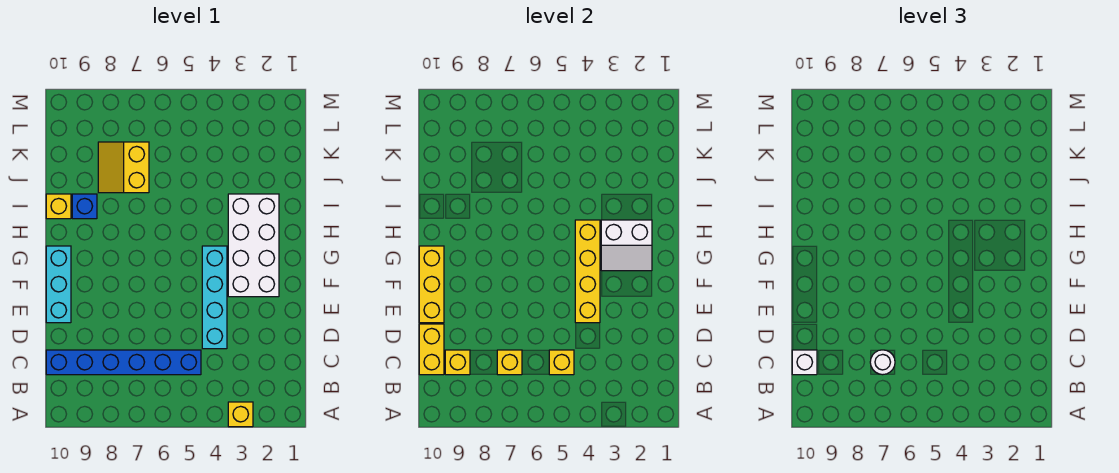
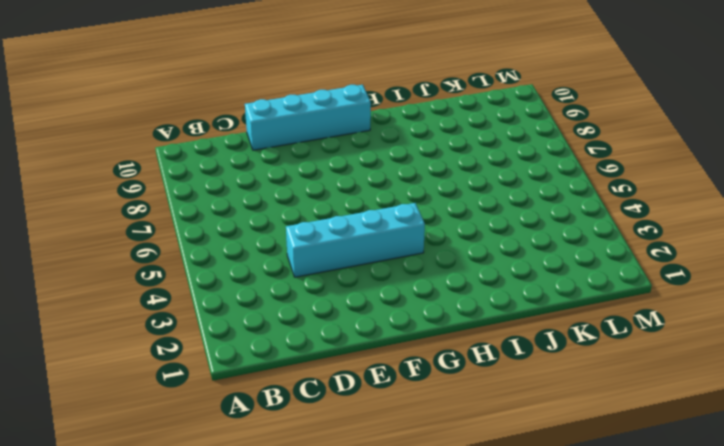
cyan 1x4 brick [245,85,371,150] -> cyan 1x3 brick [46,246,71,323]
none -> yellow 1x1 brick [228,402,253,427]
none -> blue 1x6 brick [46,350,201,375]
none -> white 2x4 brick [228,194,279,297]

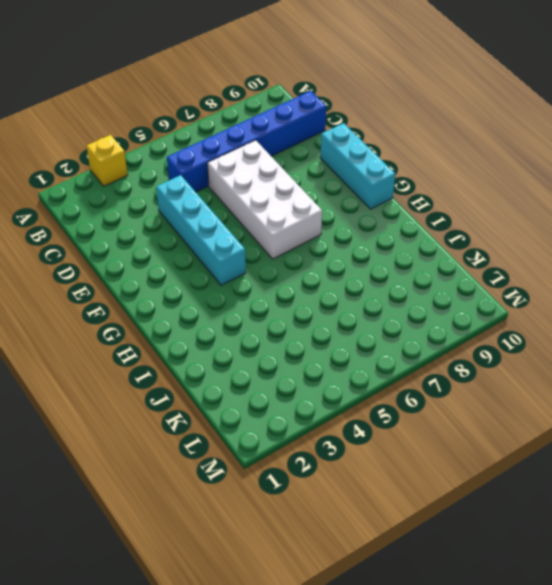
white 2x4 brick [207,140,322,259] -> white 2x4 brick moved to [228,194,279,297]
none -> blue 1x1 brick [72,194,97,219]
none -> yellow 1x1 brick [46,194,71,219]
none -> yellow 2x2 slope [98,142,149,193]

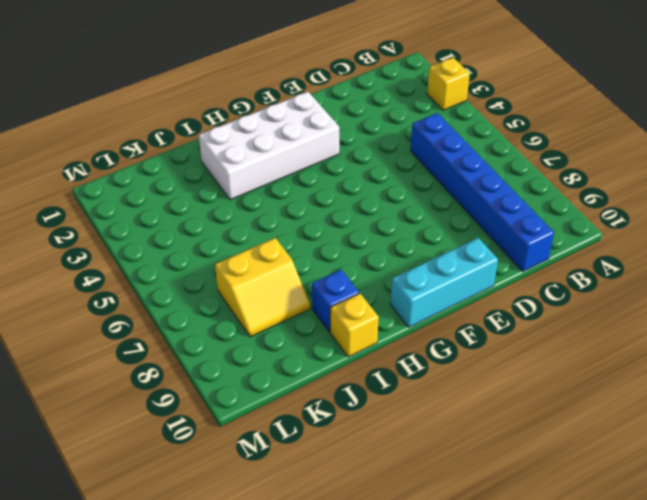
none -> cyan 1x4 brick [202,246,227,349]
none -> yellow 1x1 brick [549,350,574,375]
none -> yellow 1x1 brick [497,350,522,375]

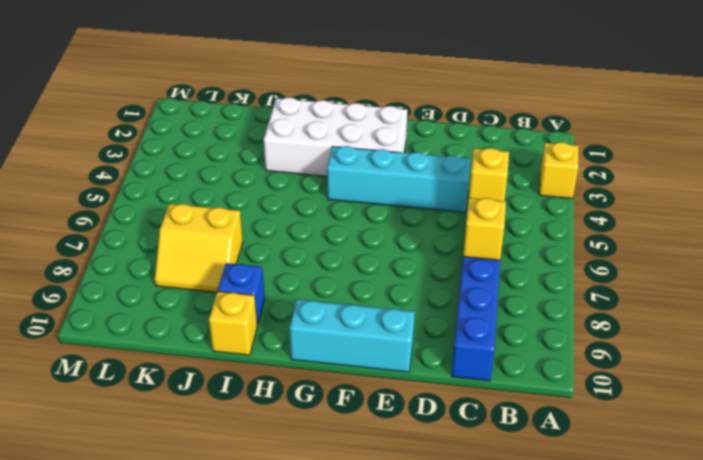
none -> yellow 1x1 brick [445,350,470,375]
none -> yellow 1x2 brick [419,324,444,375]
none -> yellow 1x4 brick [575,220,600,323]

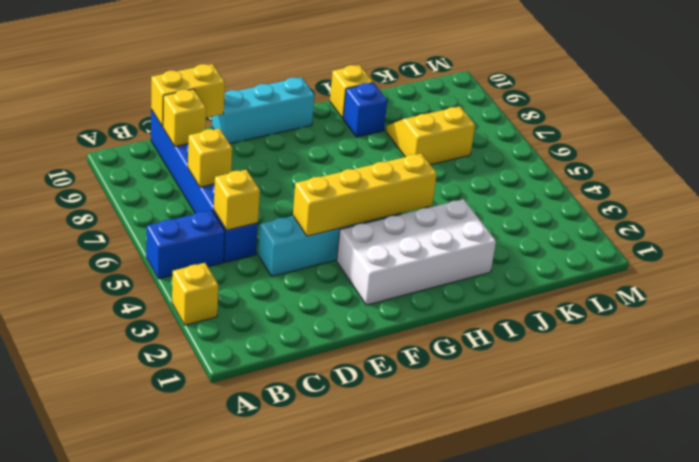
blue 1x2 brick [146,210,225,279] -> none
none -> yellow 1x3 brick [419,246,444,323]
none -> white 2x2 slope [601,220,652,271]
none -> white 1x1 round brick [870,350,895,375]

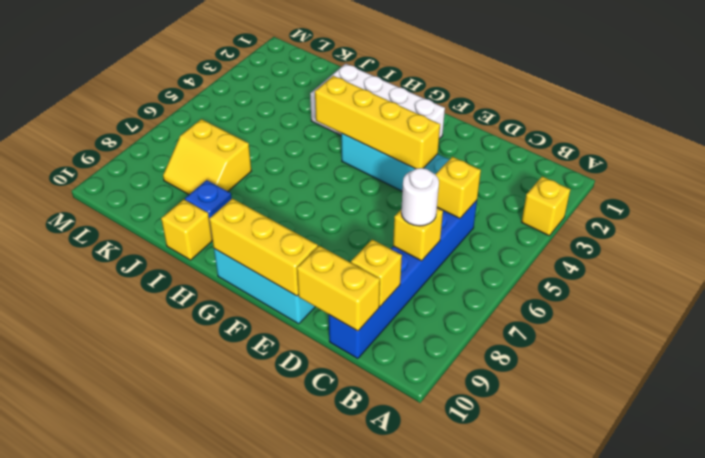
none -> white 2x2 slope [601,220,652,271]
none -> white 1x1 brick [792,350,817,375]

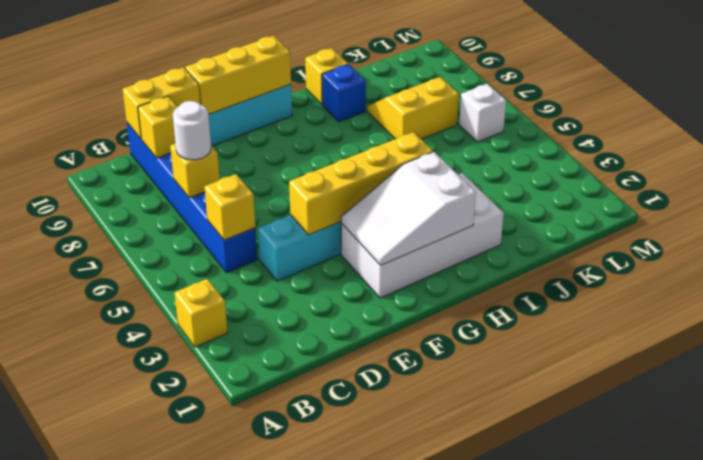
white 2x3 slope [341,152,476,265] -> white 2x2 slope [601,220,652,271]
white 1x1 brick [459,84,506,142] -> white 1x1 brick moved to [792,350,817,375]

